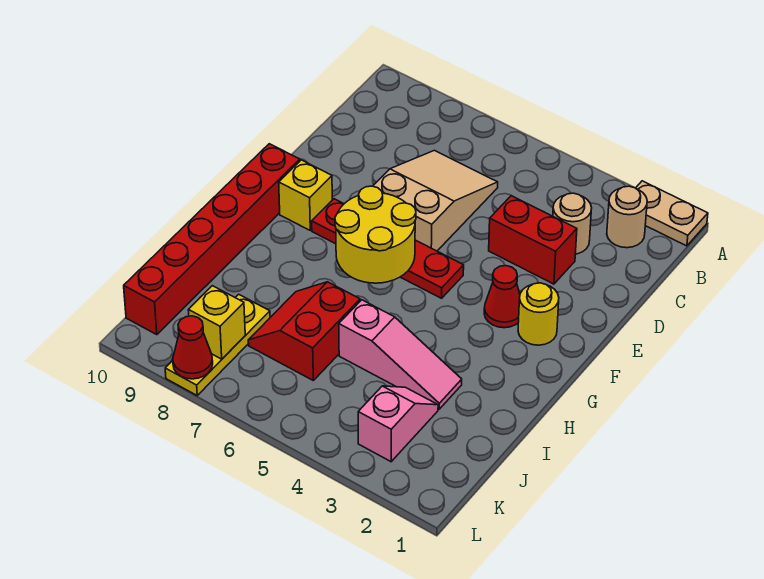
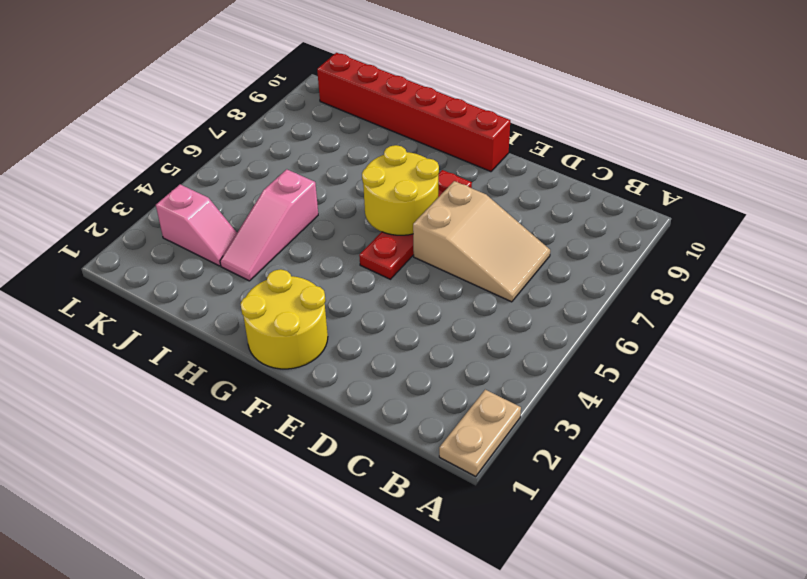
yellow 2x2 round brick [241,269,328,369] -> yellow 1x1 round brick [518,283,559,345]
none -> tan 1x1 round brick [607,186,647,248]
none -> tan 1x1 round brick [553,193,592,254]
none -> red 1x2 brick [489,196,577,284]

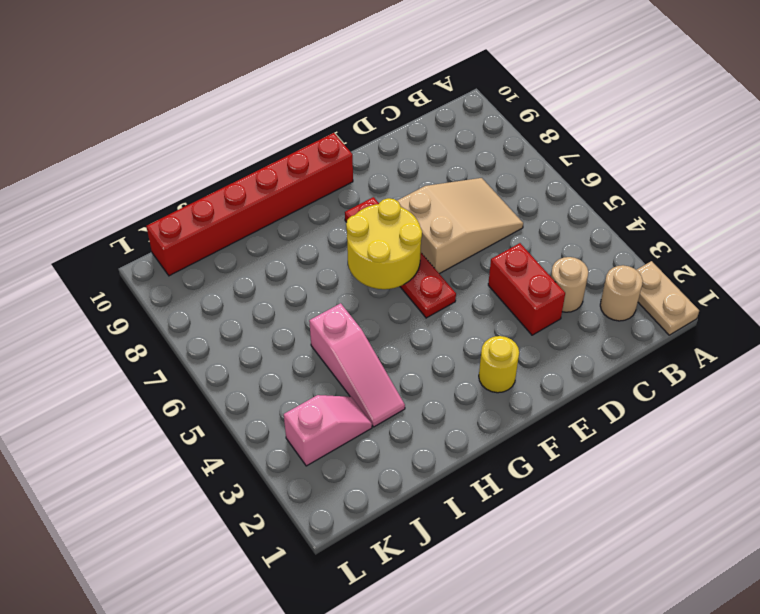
none -> red 1x1 cone [484,266,520,328]
none -> yellow 1x1 brick [279,160,332,230]
none -> red 2x2 slope [248,282,360,380]

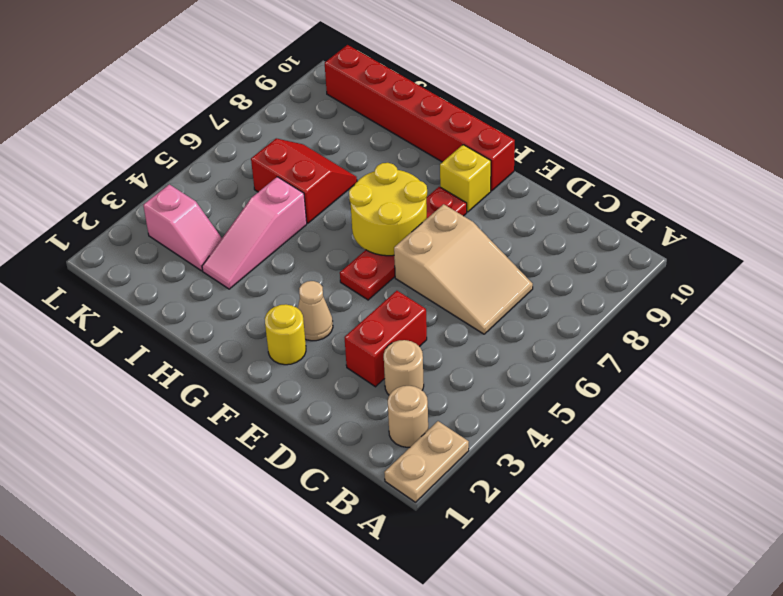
tan 1x1 cone [298,281,333,341] -> red 1x1 cone [484,266,520,328]
none -> yellow 1x3 plate [165,294,270,395]
none -> yellow 1x1 brick [188,286,245,359]
none -> red 1x1 cone [173,316,213,379]

